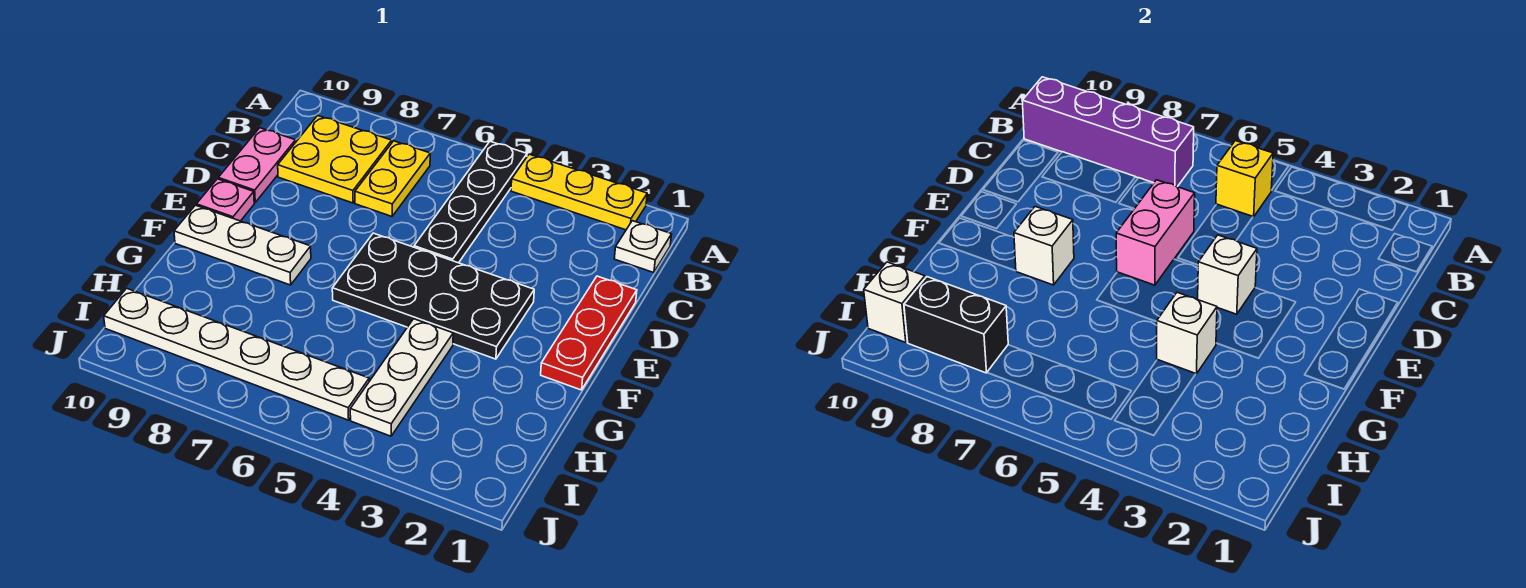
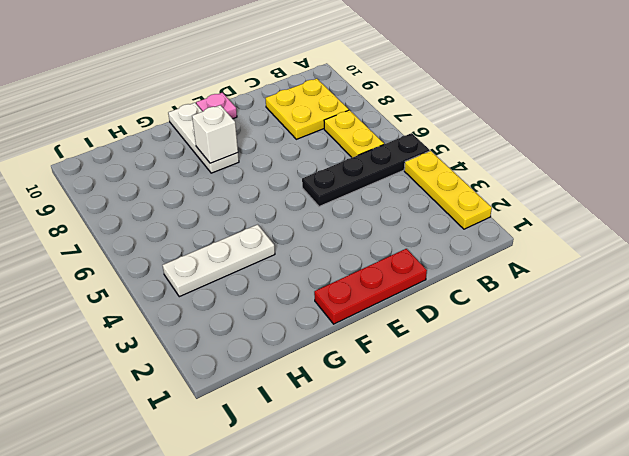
yellow 1x2 plate [324,110,384,158] -> yellow 1x2 plate turned to [355,141,430,216]
none -> white 1x1 plate [614,221,672,273]
none -> pink 1x2 plate [218,128,296,202]
none -> black 2x4 plate [332,233,534,359]

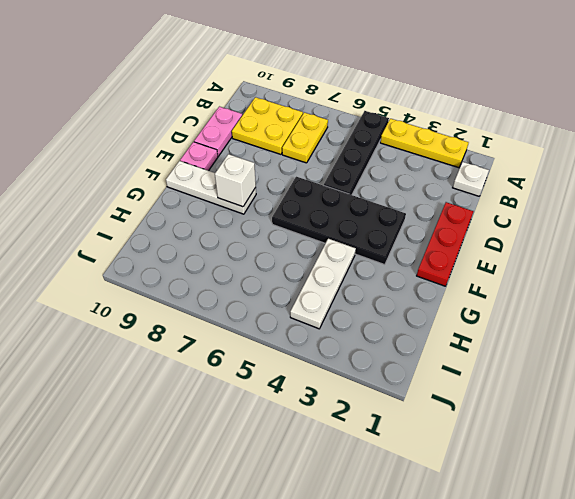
none -> white 1x6 plate [104,288,369,420]
none -> yellow 1x1 brick [1216,141,1273,217]
none -> purple 1x4 brick [1022,77,1194,187]

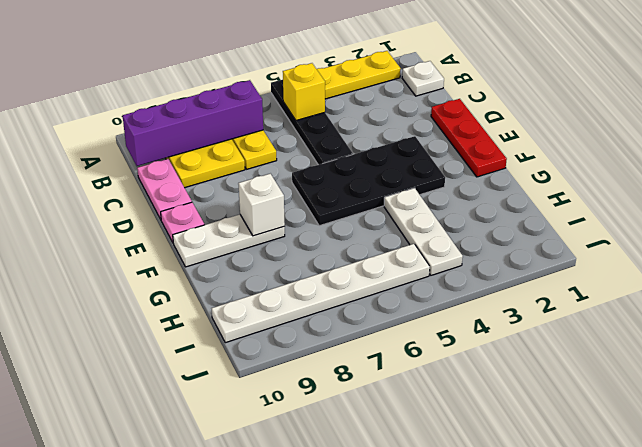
none -> pink 1x2 brick [1116,180,1195,285]
none -> white 1x1 brick [1198,235,1257,314]
none -> white 1x1 brick [1156,292,1217,374]

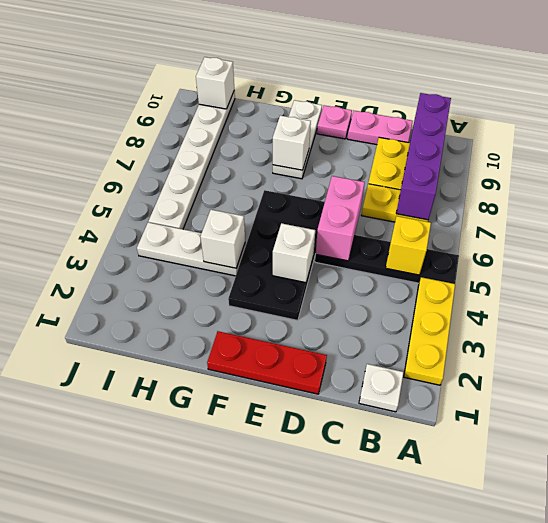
pink 1x2 brick [316,176,365,261] -> pink 1x2 brick turned to [1116,180,1195,285]
none -> black 1x2 brick [904,277,1008,373]

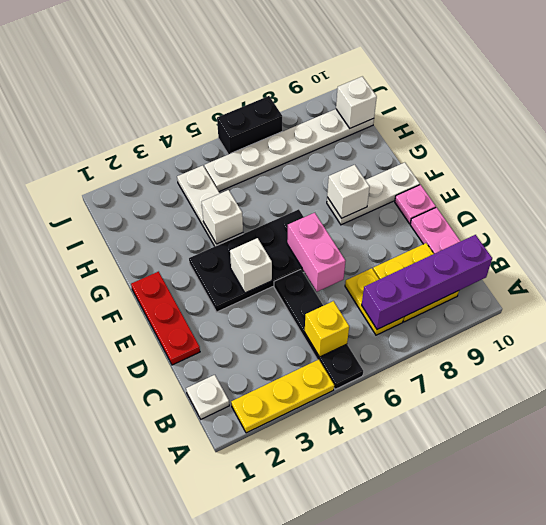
black 1x2 brick [217,96,282,154] -> black 1x2 brick moved to [904,277,1008,373]

